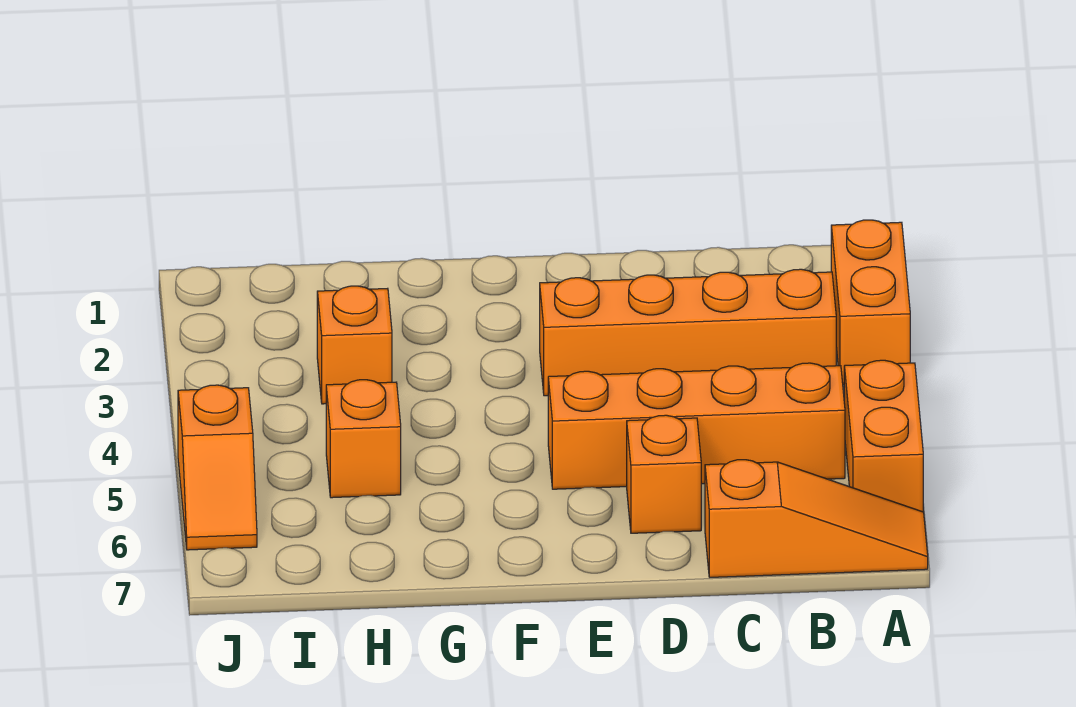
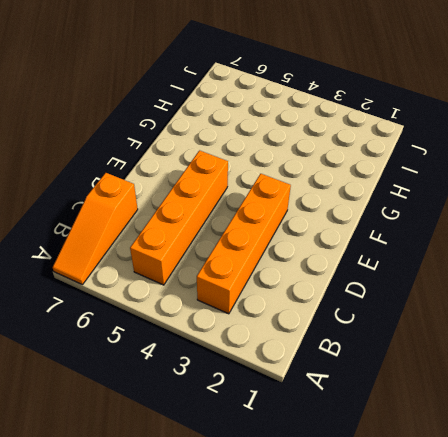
none -> orange 1x2 brick [831,220,910,385]
none -> orange 1x2 brick [844,360,923,512]

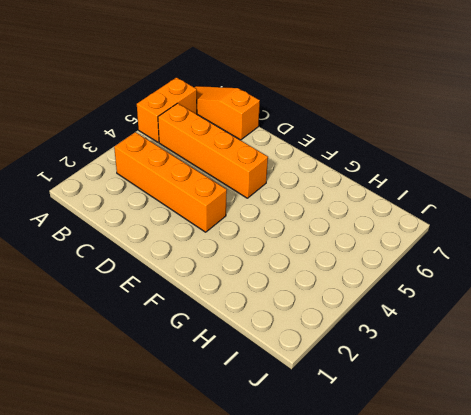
none -> orange 1x2 brick [831,220,910,385]
none -> orange 1x1 brick [627,415,701,533]

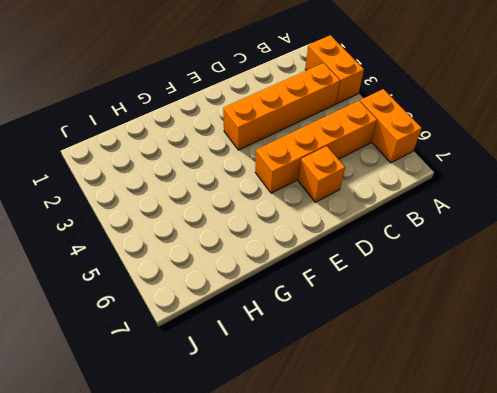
none -> orange 1x3 slope [705,460,928,577]
none -> orange 1x1 brick [317,286,392,404]

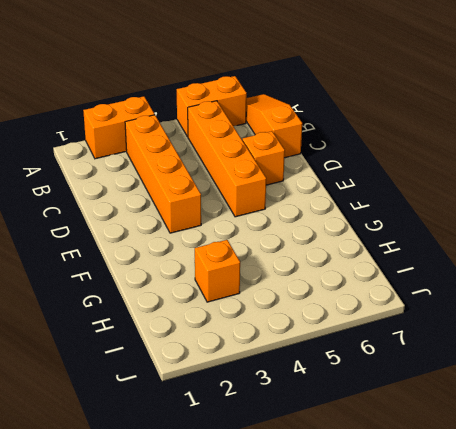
none -> orange 1x1 brick [326,380,401,498]
none -> orange 1x2 slope [178,385,257,550]

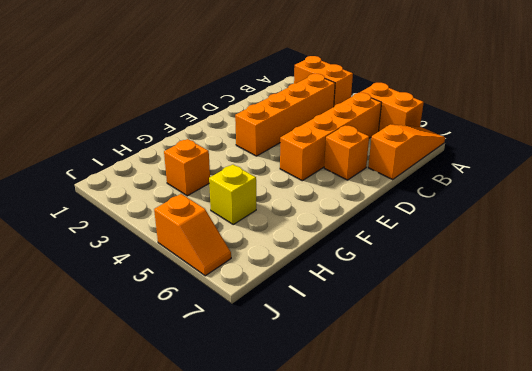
yellow 1x1 brick [209,165,256,224] -> orange 1x1 brick [326,380,401,498]

